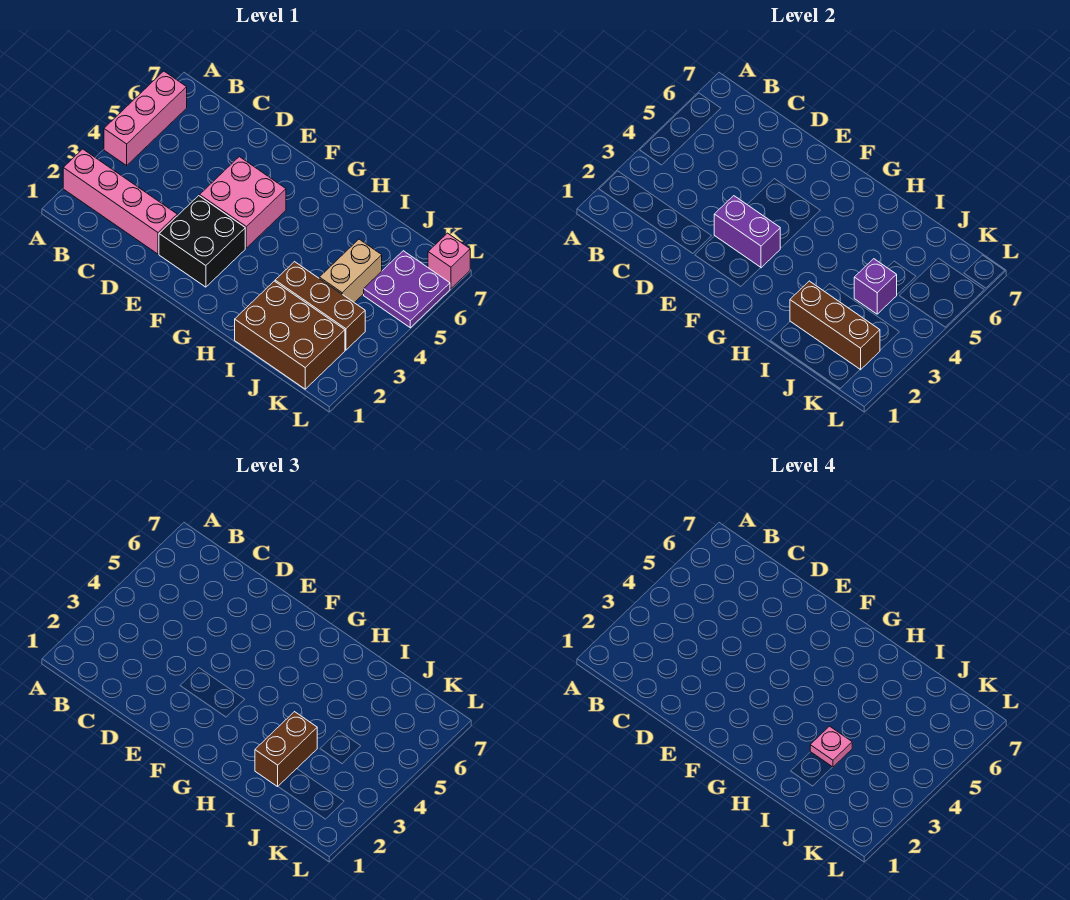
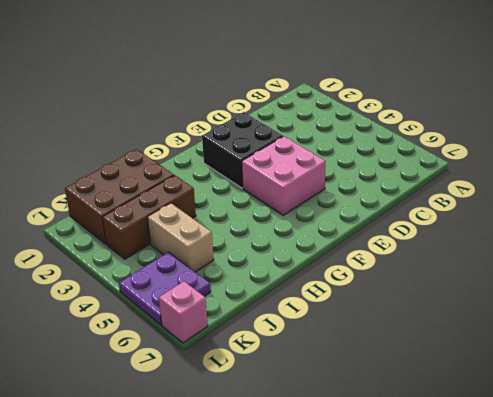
none -> pink 1x4 brick [63,149,177,254]
none -> pink 1x3 brick [104,71,187,165]
none -> purple 1x2 brick [714,196,780,268]

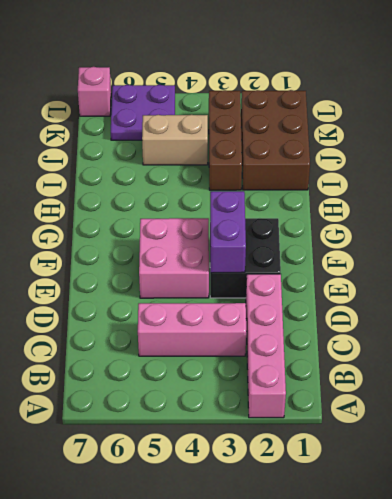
pink 1x3 brick [138,303,246,356] -> pink 1x3 brick moved to [104,71,187,165]
none -> brown 1x3 brick [790,281,880,370]
none -> purple 1x1 brick [854,259,897,314]
none -> brown 1x2 brick [255,712,317,787]

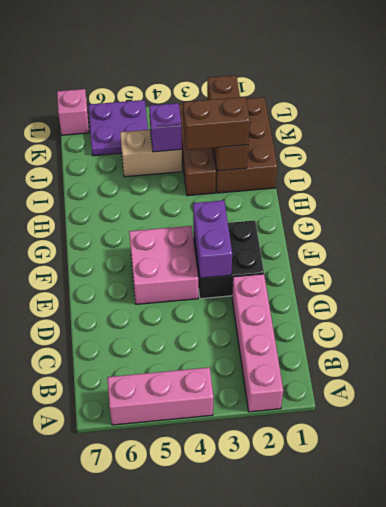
none -> pink 1x1 plate [810,726,852,767]

